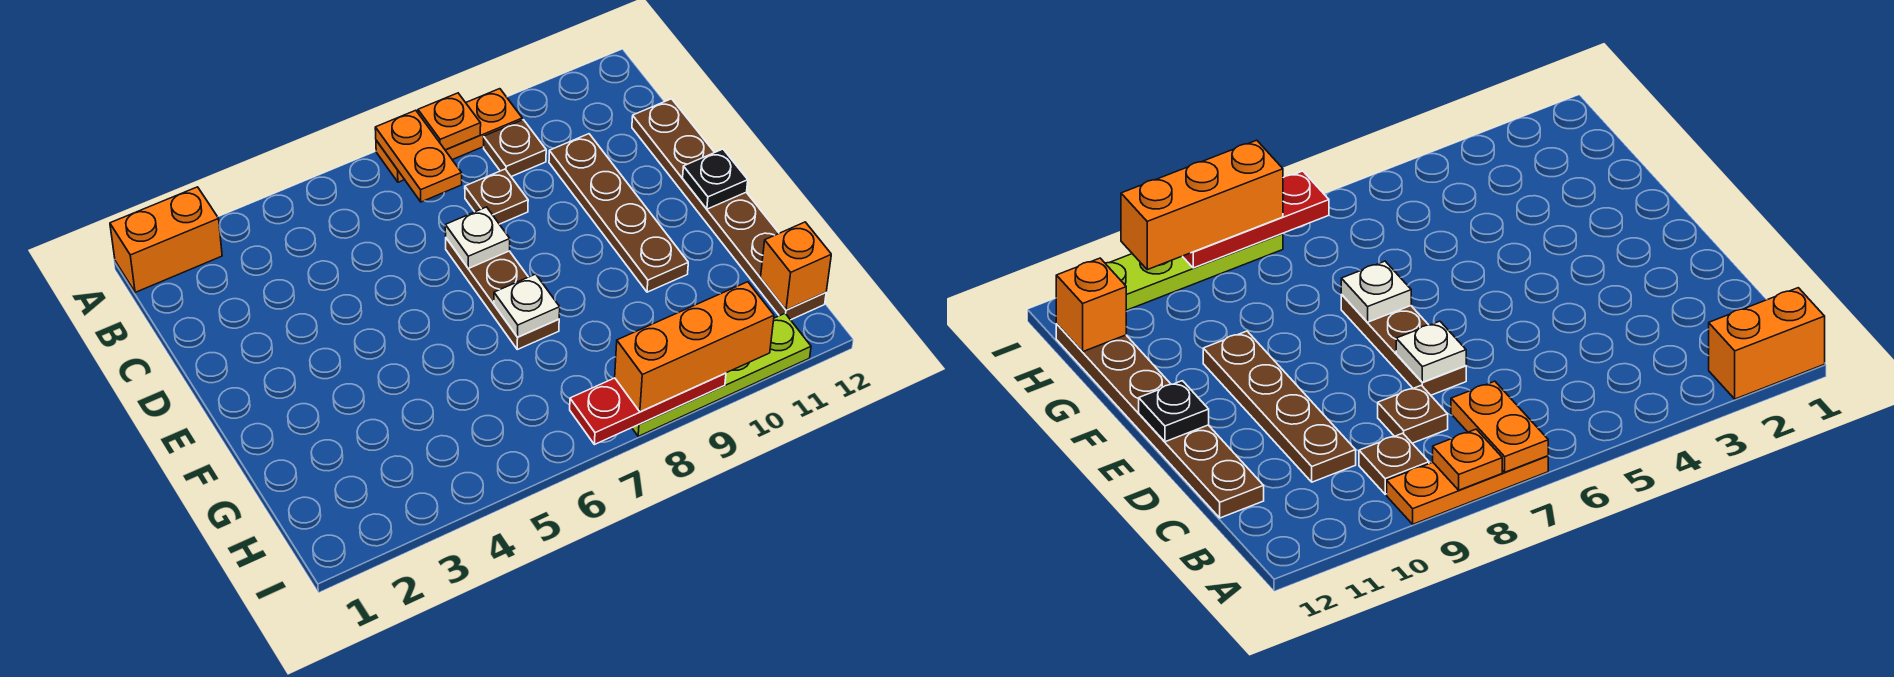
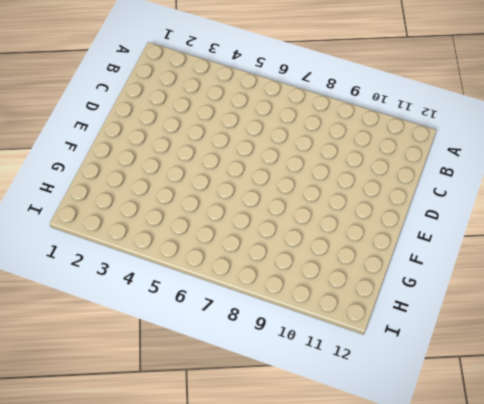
none -> orange 1x2 brick [110,187,222,292]
none -> orange 1x3 plate [376,89,522,182]
none -> brown 1x1 plate [484,120,546,177]

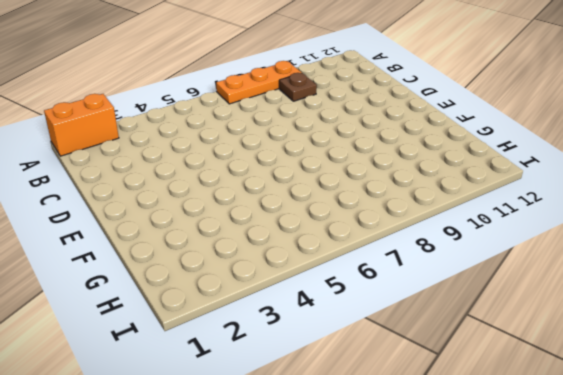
none -> brown 1x1 plate [465,169,528,224]
none -> brown 1x4 plate [549,134,688,292]
none -> brown 1x6 plate [632,99,826,320]

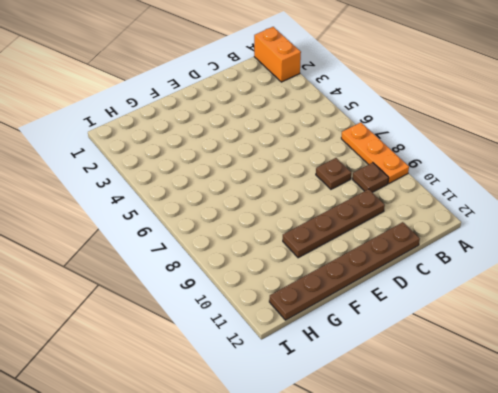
none -> brown 1x3 plate [446,238,559,349]
none -> lime 1x4 plate [632,314,811,436]
none -> orange 1x2 plate [375,110,462,202]

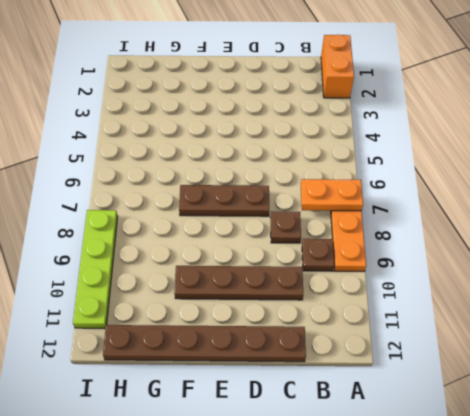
none -> orange 1x1 plate [418,93,481,150]
none -> white 1x1 plate [445,207,510,268]
none -> black 1x1 plate [683,149,748,209]

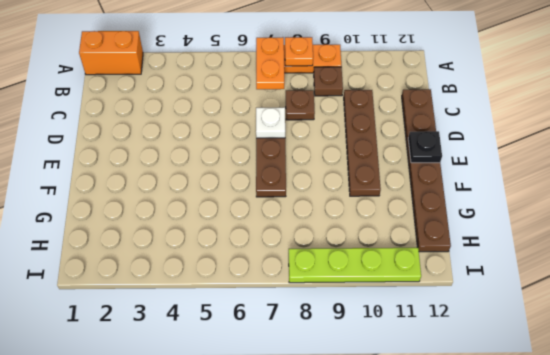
none -> white 1x1 plate [494,274,560,337]
none -> orange 1x1 brick [761,222,831,310]
none -> red 1x3 plate [570,373,726,445]

